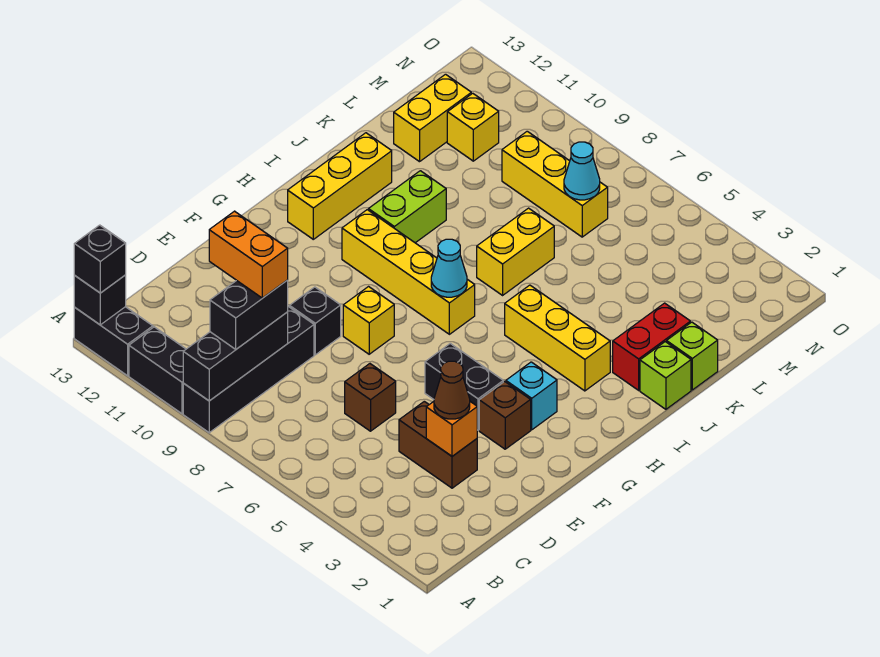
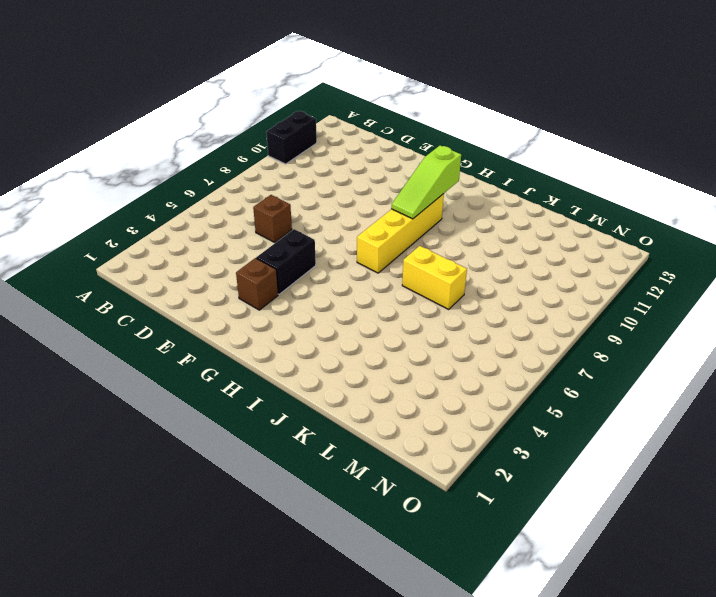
lime 1x3 slope [391,146,461,219] -> none
none -> black 1x4 brick [183,307,314,433]
none -> black 1x2 brick [74,307,153,376]
none -> brown 1x2 brick [399,401,477,488]
none -> black 1x1 brick [290,287,341,355]

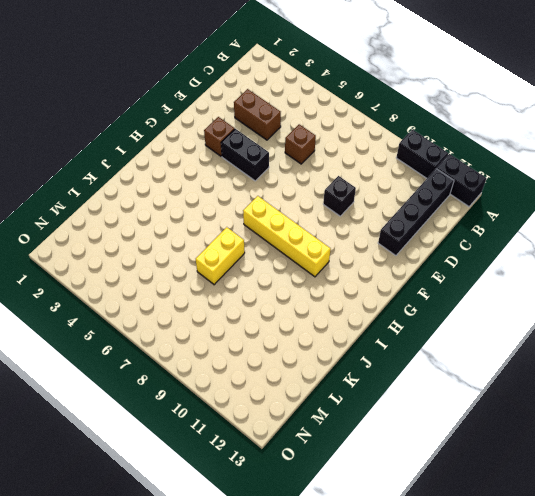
black 1x4 brick [378,169,454,256] -> black 1x4 brick moved to [183,307,314,433]
none -> yellow 1x1 brick [343,287,394,354]
none -> cyan 1x1 brick [506,362,557,430]
none -> yellow 1x3 brick [288,133,392,239]
none -> yellow 1x3 brick [505,285,610,391]

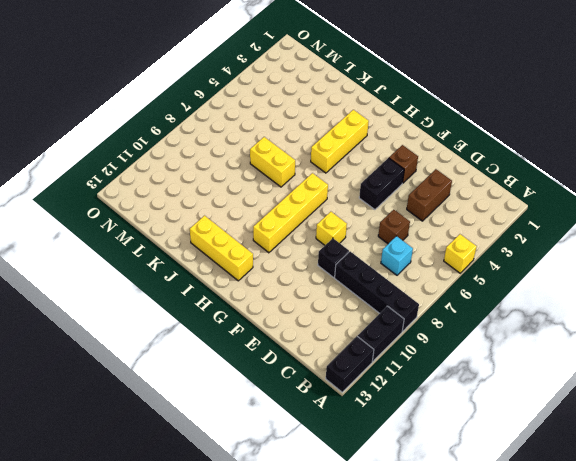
yellow 1x1 brick [444,234,477,273] -> yellow 1x1 brick moved to [447,93,499,161]
cyan 1x1 brick [381,236,413,275] -> cyan 1x1 brick moved to [506,362,557,430]
none -> lime 1x2 brick [368,171,446,243]
none -> lime 1x1 brick [640,342,691,409]
none -> red 1x2 brick [613,303,690,390]
none -> lime 1x1 brick [667,322,718,390]

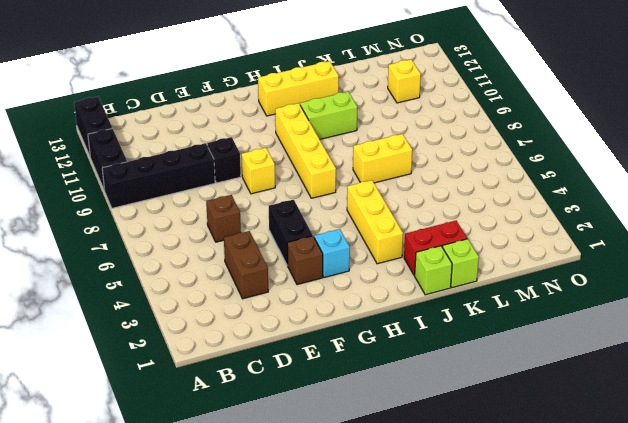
none -> yellow 1x2 brick [394,74,471,162]
none -> yellow 1x3 brick [502,131,608,237]
none -> black 1x3 brick [183,312,288,401]
none -> black 1x1 brick [74,275,126,325]

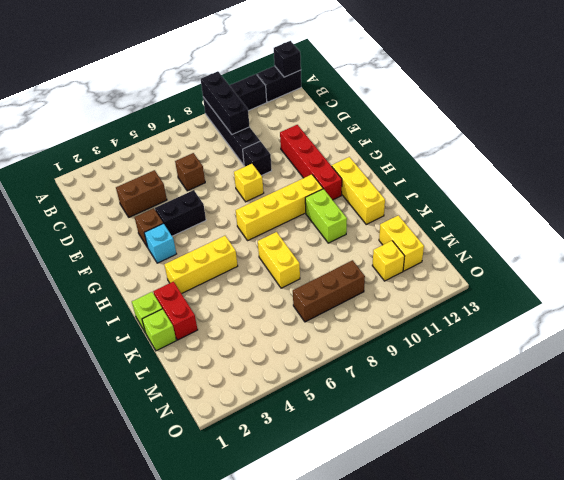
red 1x4 brick [280,125,342,200] -> none
brown 1x3 brick [293,260,365,322] -> yellow 1x3 brick [502,131,608,237]
none -> orange 1x1 brick [426,402,477,456]
none -> cyan 1x1 cone [431,239,467,297]
none -> cyan 1x1 cone [564,142,600,200]
none -> black 1x1 brick [74,225,126,293]

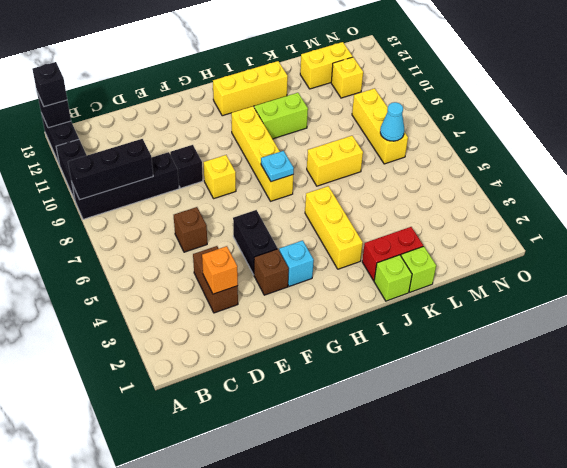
cyan 1x1 plate [261,151,294,182] -> cyan 1x1 cone [431,239,467,297]
none -> black 1x2 brick [210,280,288,349]
none -> brown 1x1 cone [434,361,470,419]
none -> orange 1x2 brick [209,211,288,298]

